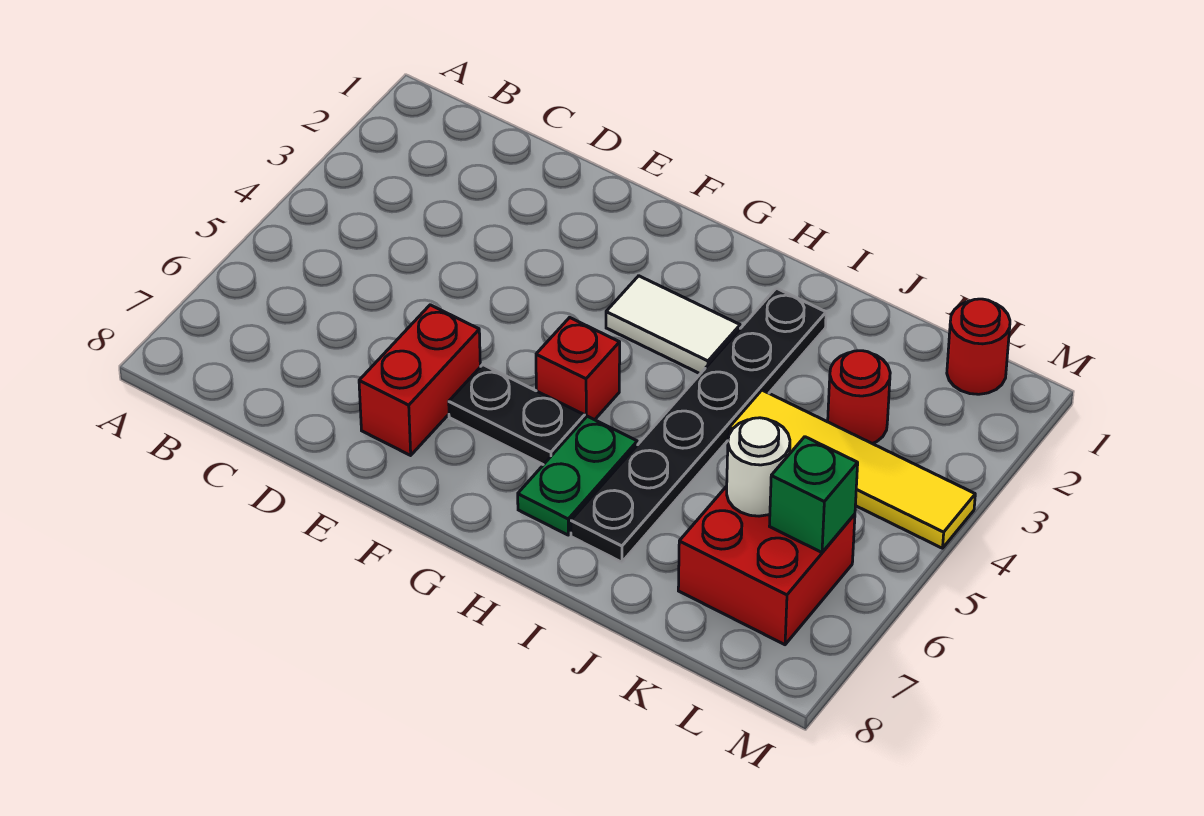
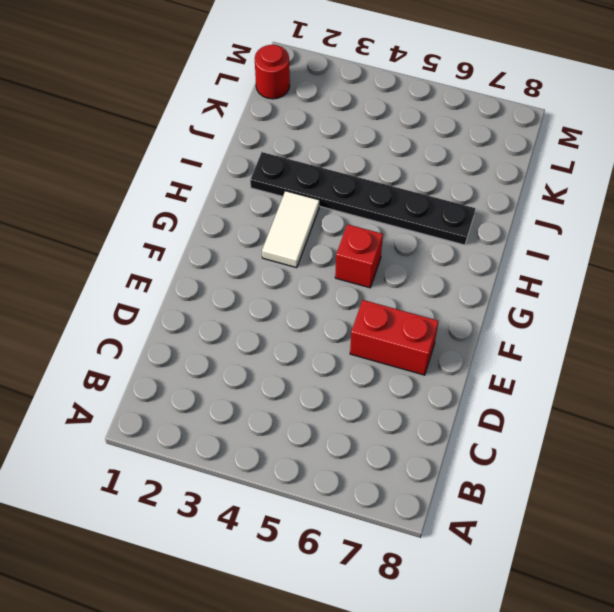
none -> black 1x2 plate [449,365,585,465]
none -> green 1x2 plate [518,416,637,535]
none -> yellow 1x4 tile [729,390,975,548]

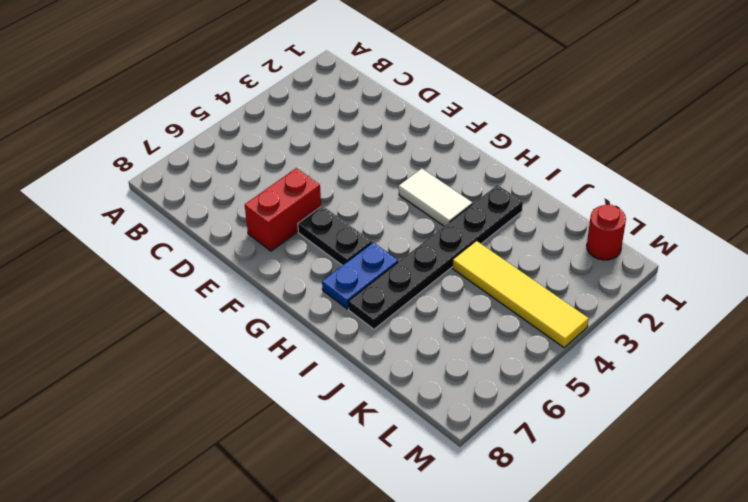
blue 1x2 plate [322,242,398,309] -> green 1x2 plate [518,416,637,535]
none -> red 1x1 brick [536,318,620,420]
none -> red 1x1 round brick [828,351,890,444]
none -> red 2x2 brick [678,486,855,645]

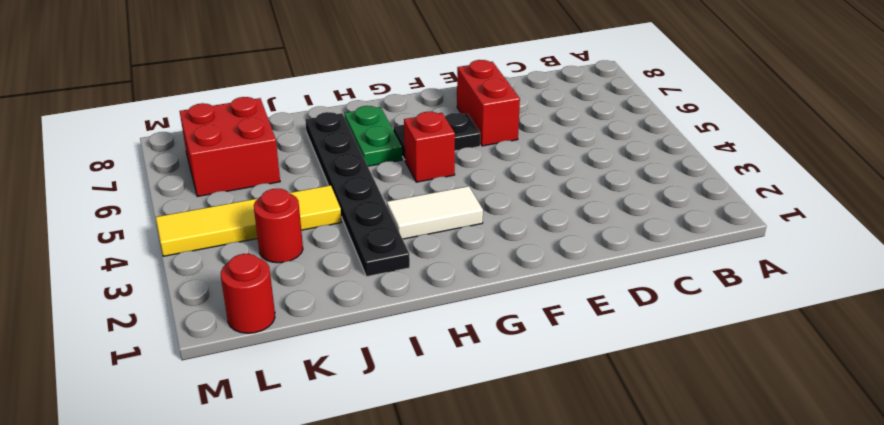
none -> white 1x1 round brick [727,418,790,516]
none -> green 1x1 brick [770,437,858,552]

